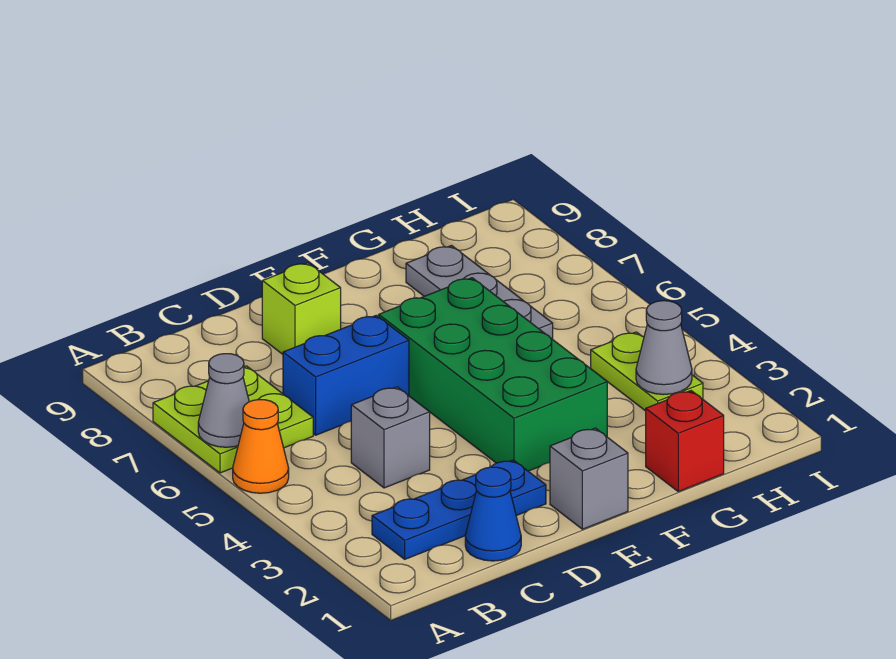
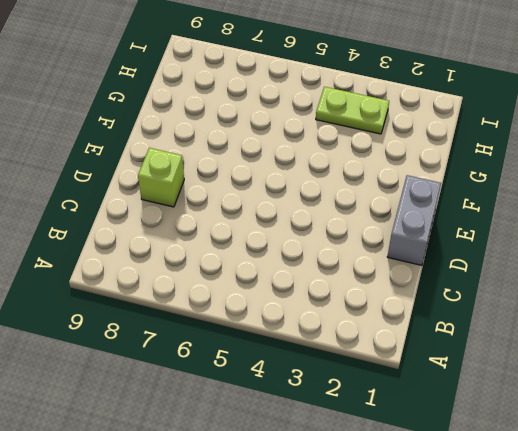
grey 1x2 brick [387,175,441,265] -> grey 1x1 brick [550,428,628,529]
none -> orange 1x1 cone [233,400,289,493]
none -> lime 2x2 plate [153,366,313,473]
none -> blue 1x3 plate [372,460,546,559]

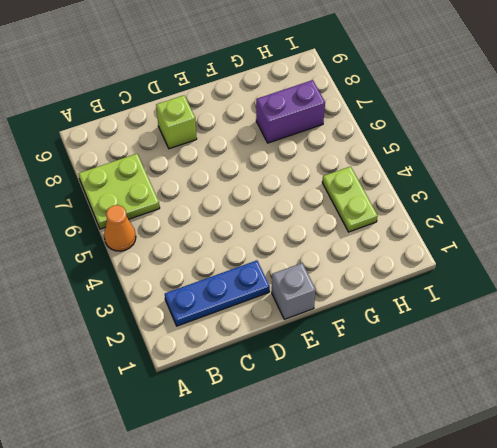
purple 1x2 brick [256,80,325,143] -> grey 1x3 plate [406,246,553,339]
none -> blue 1x1 cone [465,467,521,561]
none -> grey 1x1 brick [351,387,430,488]
none -> blue 1x2 brick [283,315,409,435]

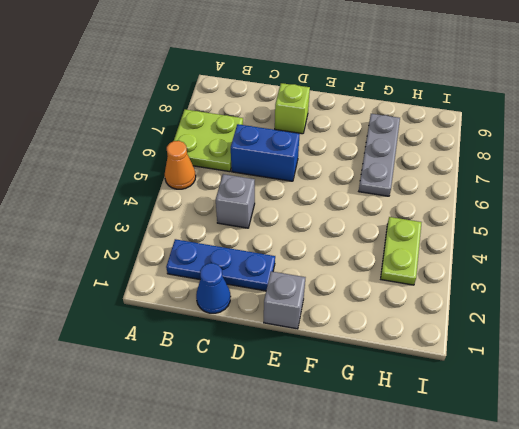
none -> green 2x4 brick [379,278,607,471]
none -> red 1x1 brick [646,391,724,491]
none -> grey 1x1 cone [198,354,249,447]

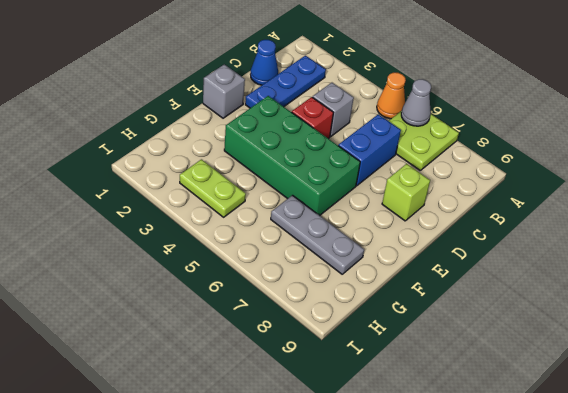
red 1x1 brick [292,97,333,139] -> red 1x1 brick moved to [646,391,724,491]
none -> grey 1x1 cone [636,301,692,394]

